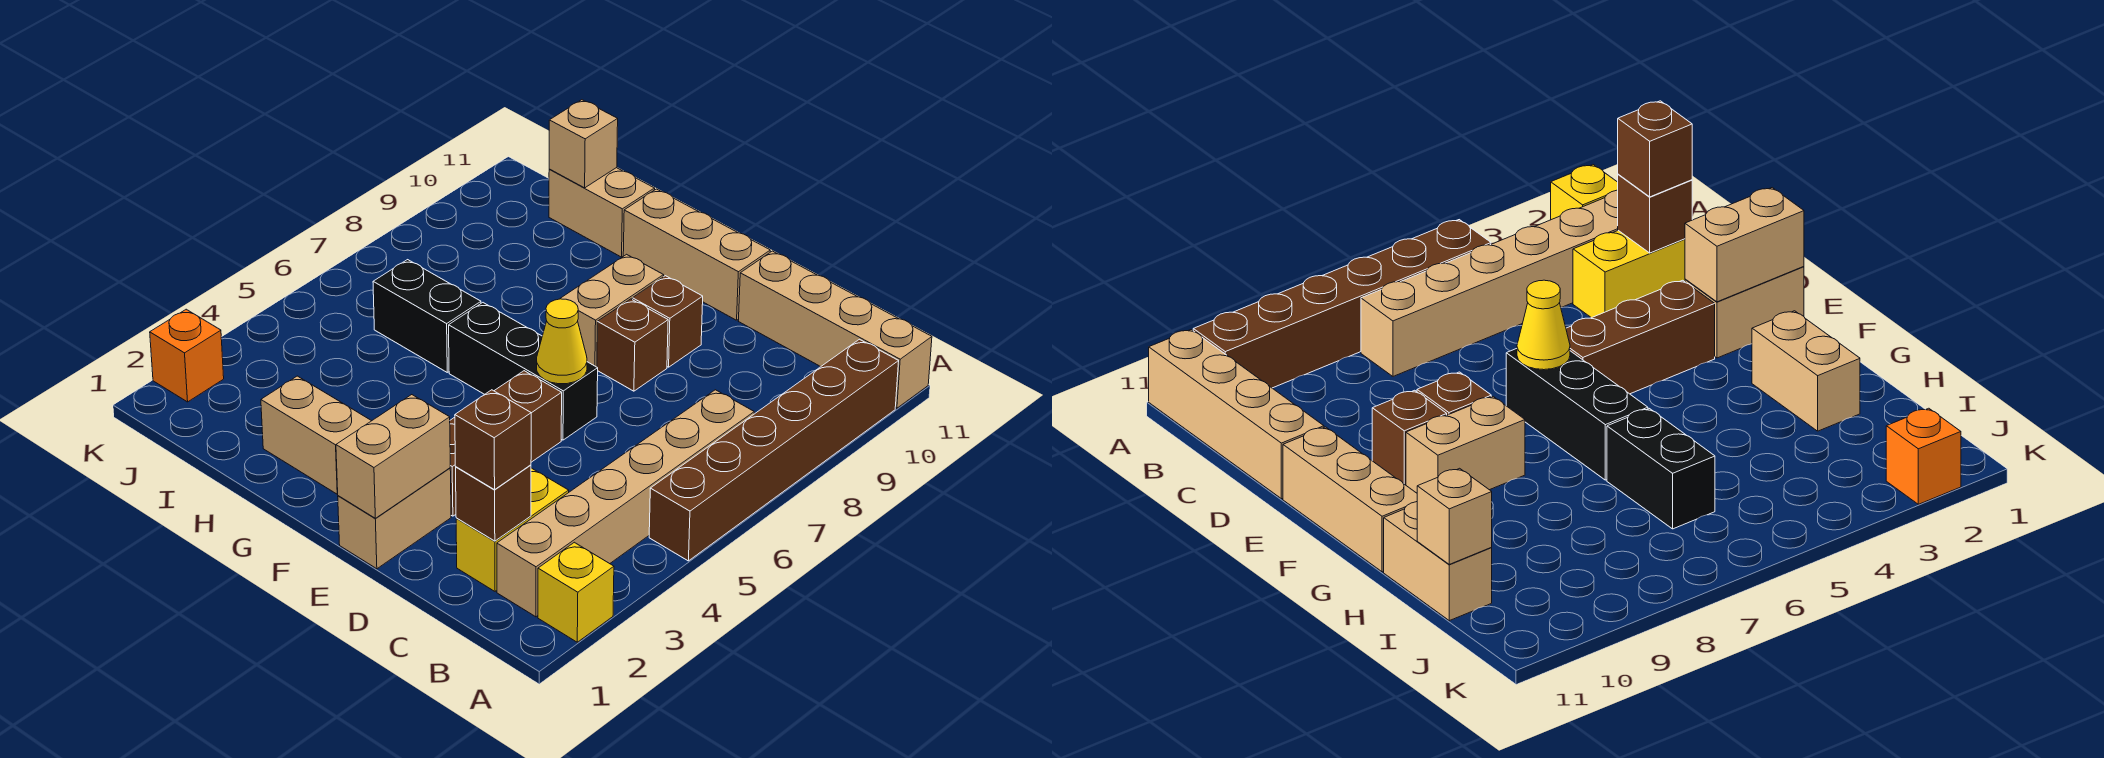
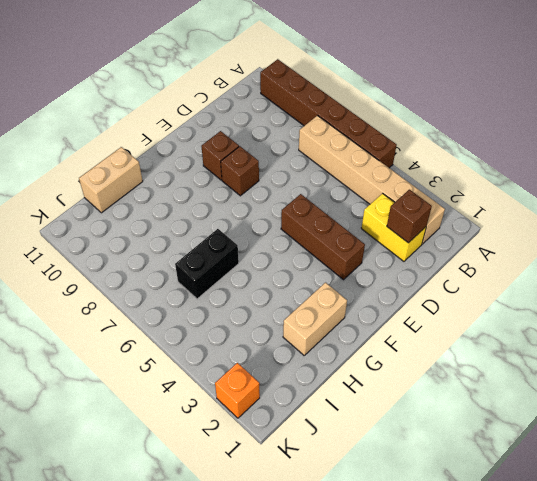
none -> yellow 1x1 brick [538,542,614,642]
none -> tan 1x4 brick [739,251,932,408]
none -> tan 1x2 brick [338,468,451,569]

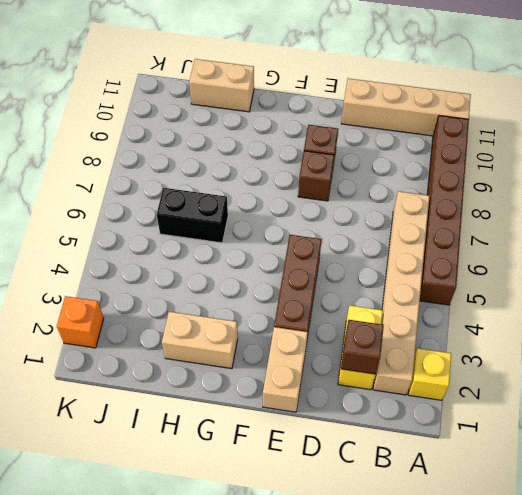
none -> black 1x3 brick [449,303,598,440]
none -> tan 1x3 brick [623,189,770,320]
none -> tan 1x2 brick [560,254,664,367]

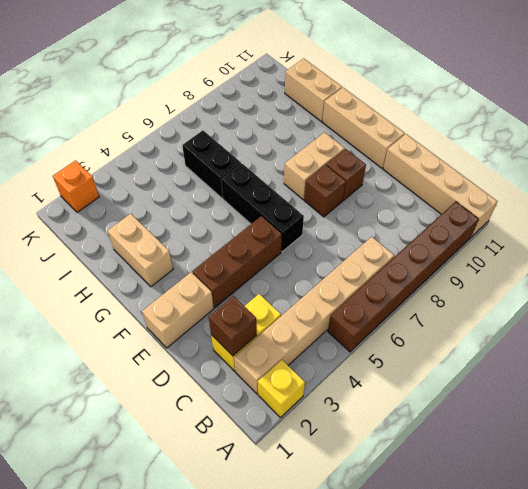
none -> tan 1x2 brick [336,395,450,518]
none -> yellow 1x1 cone [537,299,587,384]
none -> tan 1x1 brick [549,100,618,188]

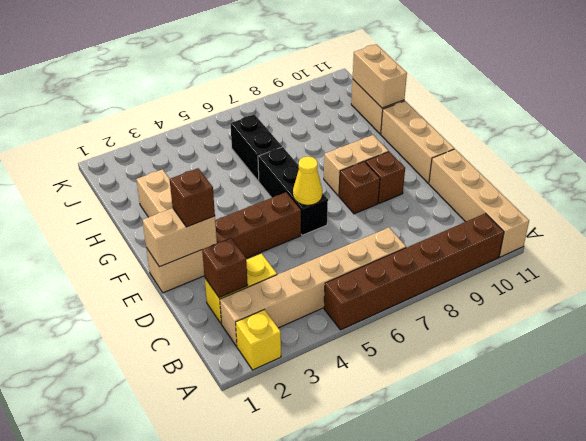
brown 1x1 brick [169,168,215,227] -> brown 1x1 brick moved to [455,390,531,490]
tan 1x2 brick [353,44,407,108] -> tan 1x1 brick [549,100,618,188]
none -> orange 1x1 brick [150,309,224,402]

